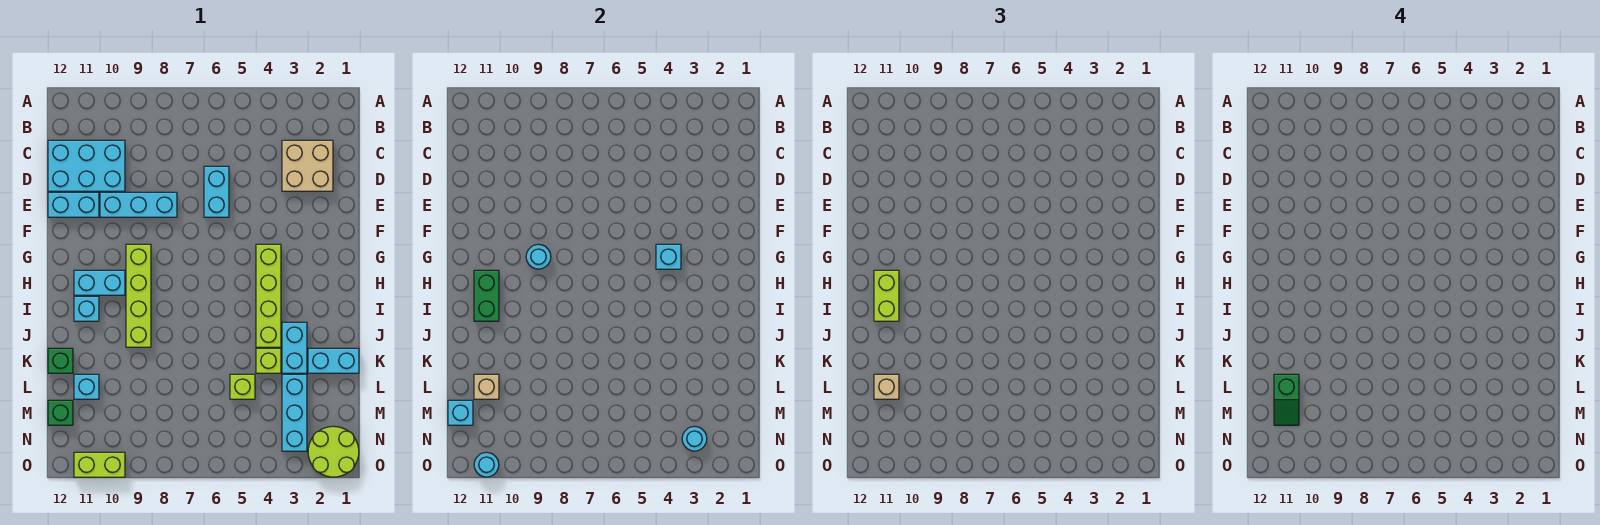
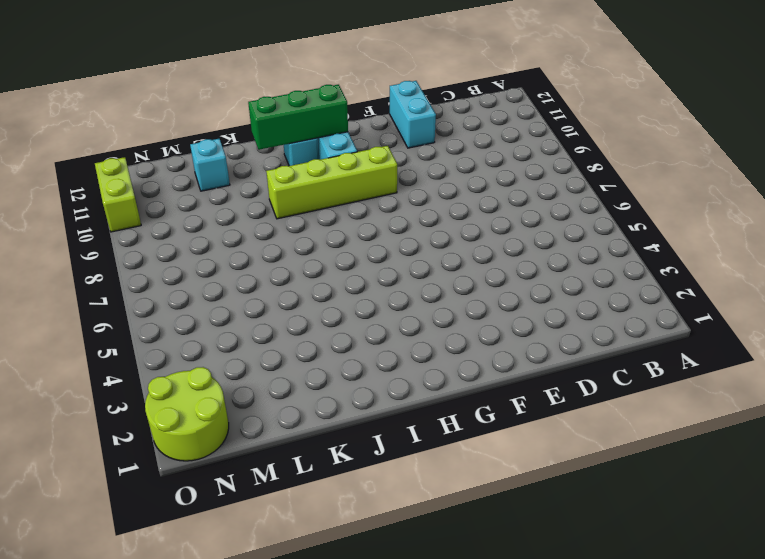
green 1x3 brick [248,85,348,150] -> green 1x2 brick [474,270,499,321]
none -> tan 2x2 brick [282,140,333,191]
none -> cyan 2x3 brick [48,140,125,191]
none -> cyan 1x2 brick [204,166,229,217]

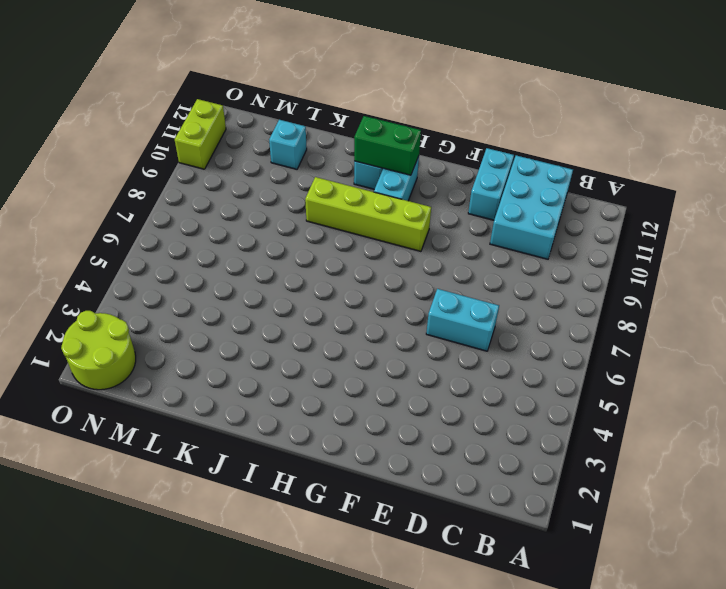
none -> tan 2x2 brick [282,140,333,191]
none -> cyan 1x3 brick [100,192,177,217]
none -> lime 1x4 brick [256,244,281,347]

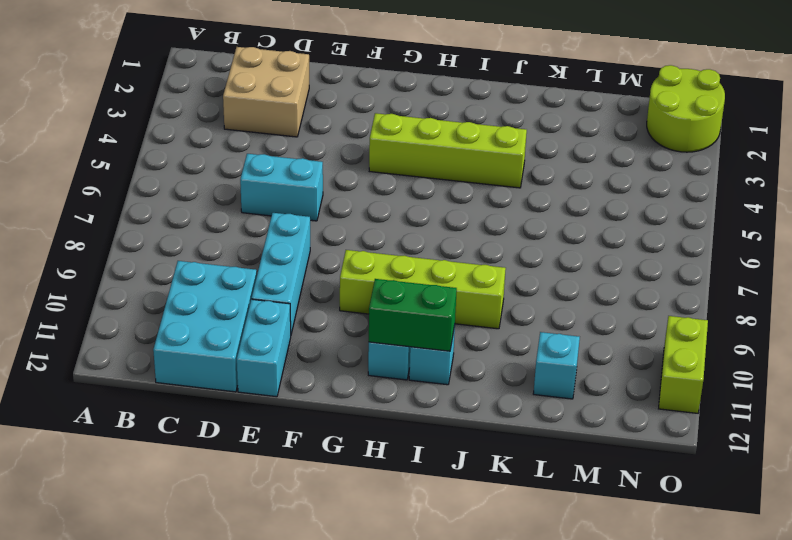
none -> cyan 1x2 brick [282,322,307,373]
none -> cyan 1x2 brick [308,348,359,373]
none -> lime 1x1 brick [256,348,281,373]

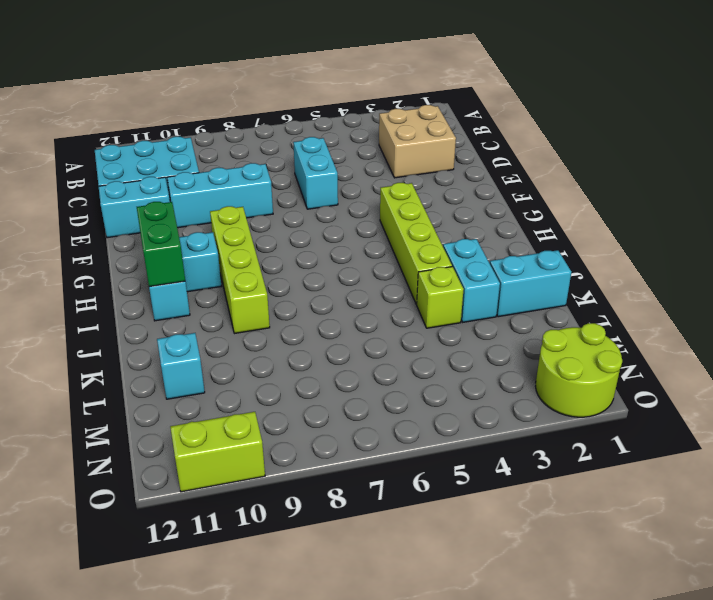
none -> green 1x1 brick [48,348,73,373]
none -> cyan 1x3 brick [282,374,307,451]
none -> lime 1x1 brick [230,374,255,399]

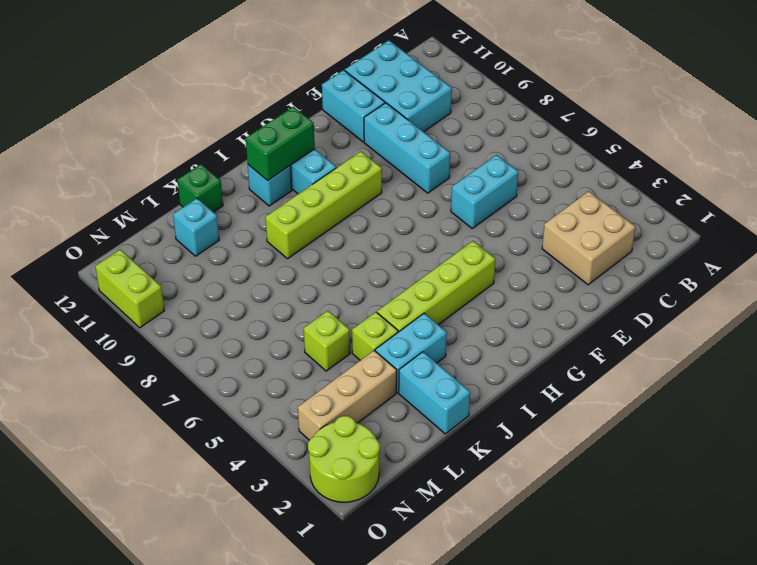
tan 1x3 brick [298,351,397,440] -> cyan 1x3 brick [282,374,307,451]
none -> green 1x1 brick [48,400,73,425]
none -> cyan 1x1 brick [656,244,681,269]
none -> cyan 1x1 round brick [526,244,551,269]

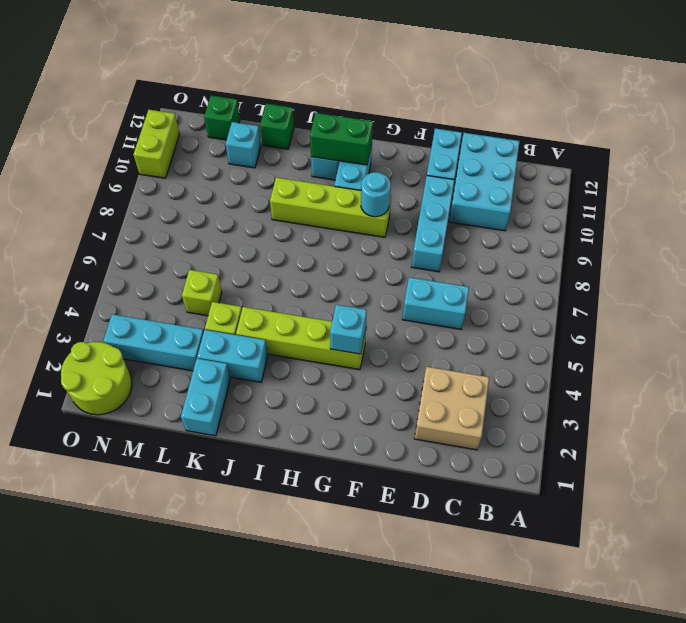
none -> tan 1x1 brick [474,374,499,399]
none -> cyan 1x1 brick [448,400,473,425]
none -> cyan 1x1 round brick [682,426,707,451]

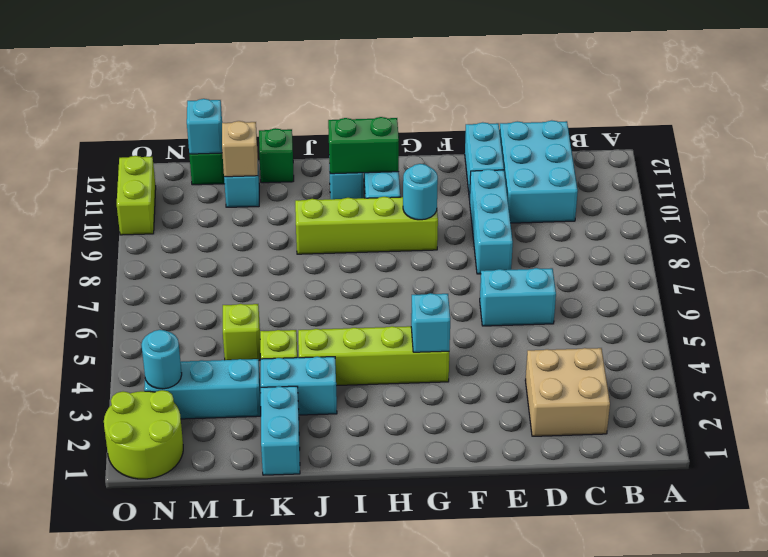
none -> cyan 1x1 round brick [474,452,499,477]
none -> lime 1x2 brick [874,270,899,321]
none -> tan 1x1 brick [874,374,899,399]

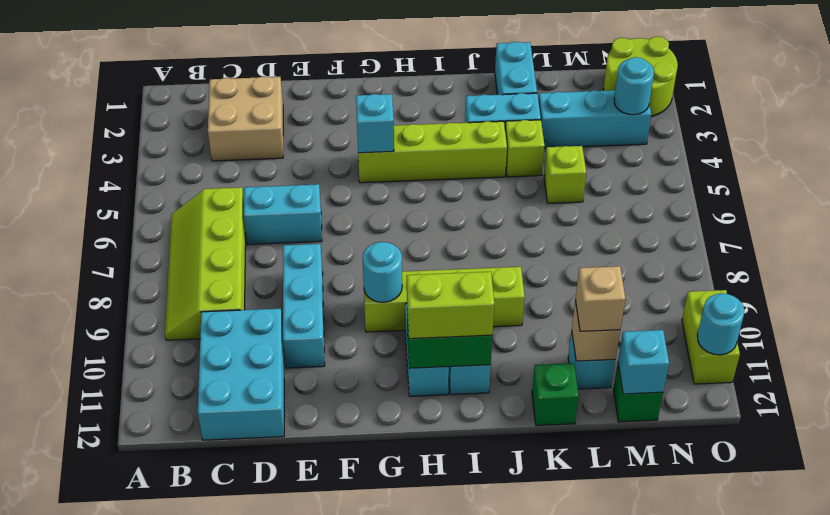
lime 2x4 slope [165,187,246,340] -> none
none -> cyan 1x2 brick [48,192,99,217]
none -> green 1x2 slope [1274,374,1299,425]

